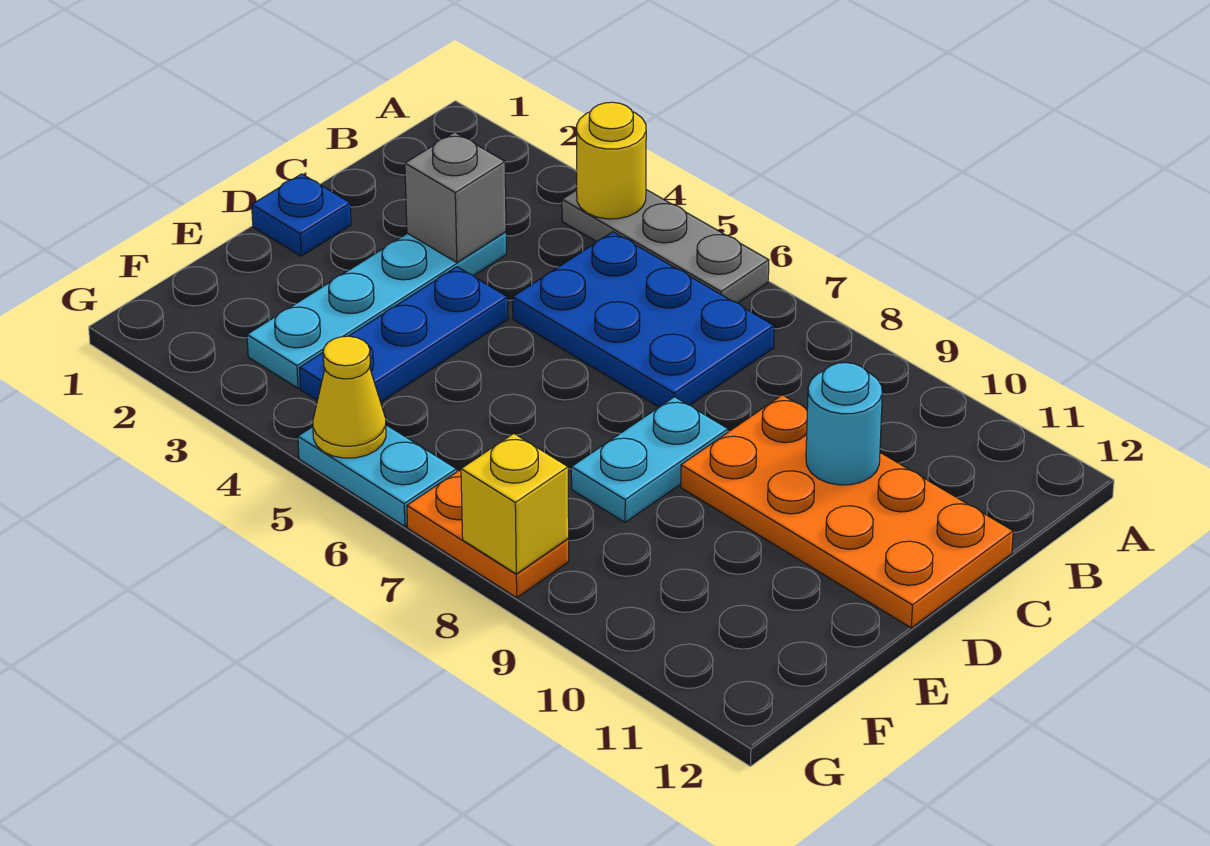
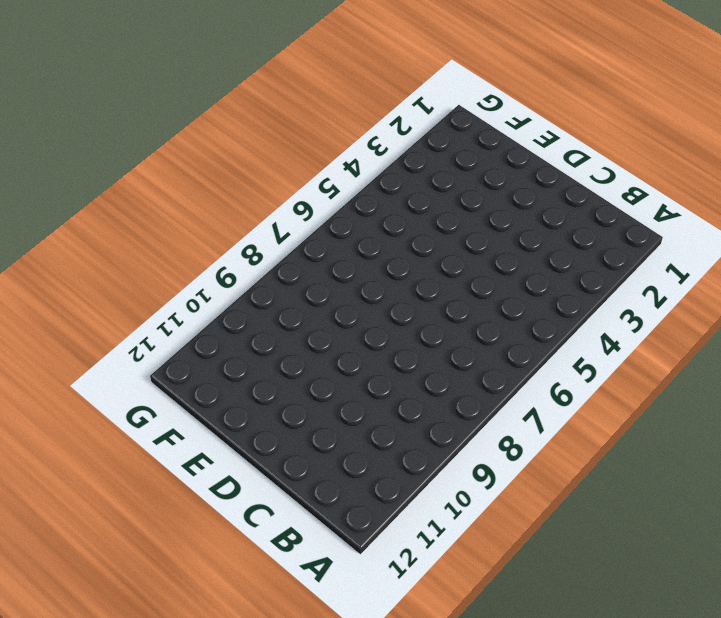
none -> grey 1x3 plate [562,190,769,303]
none -> blue 2x3 plate [513,232,774,407]
none -> cyan 1x4 plate [247,232,506,388]

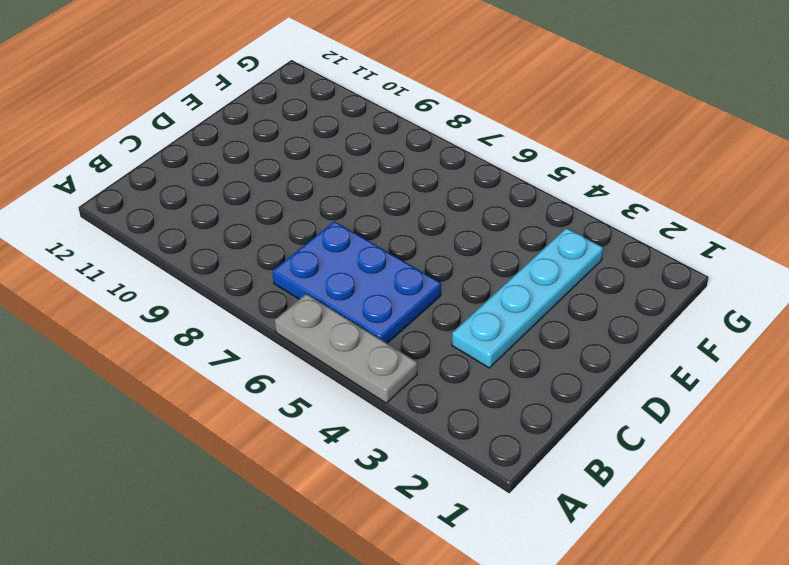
none -> orange 2x4 plate [681,395,1013,628]
none -> blue 1x1 plate [252,174,351,256]
none -> blue 1x3 plate [300,267,508,402]

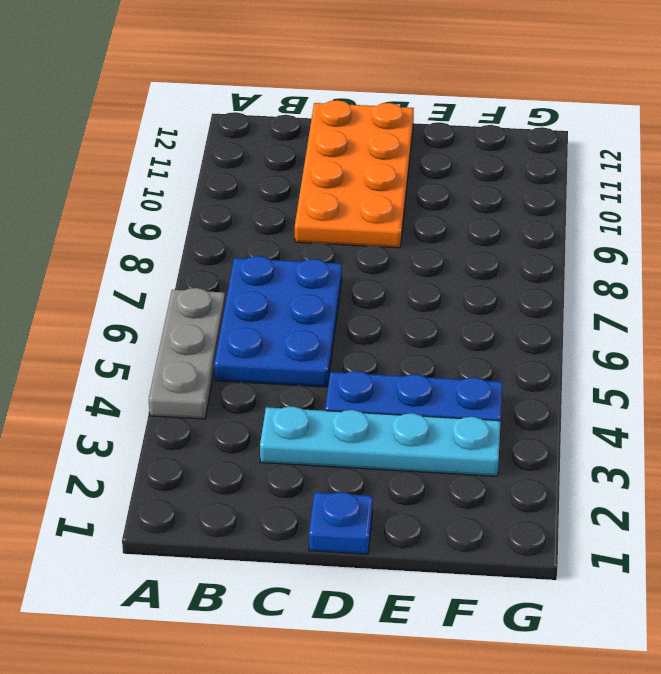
none -> cyan 1x2 plate [571,397,728,522]
none -> cyan 1x2 plate [298,425,457,526]
none -> orange 1x2 plate [407,471,569,598]

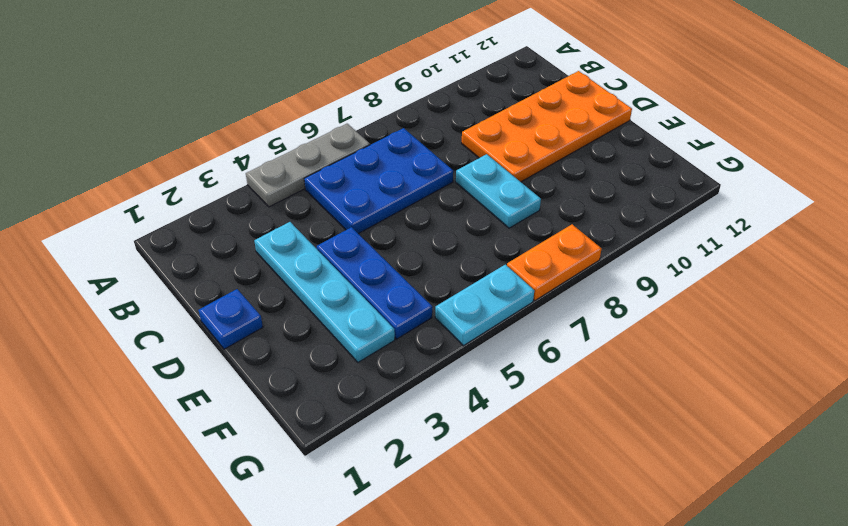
none -> yellow 1x1 round brick [577,102,646,219]
none -> grey 1x1 brick [405,132,506,263]
none -> cyan 1x1 round brick [806,363,882,485]

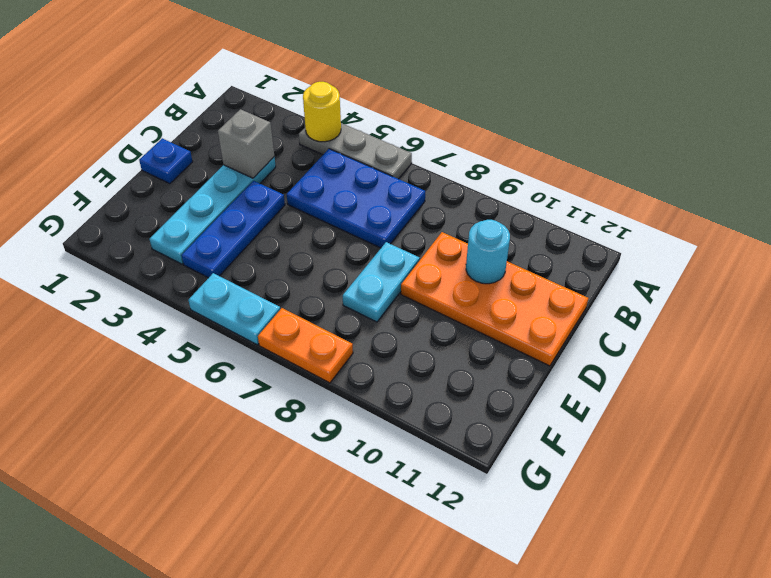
none -> yellow 1x1 cone [313,336,386,458]
none -> yellow 1x1 brick [461,434,569,574]

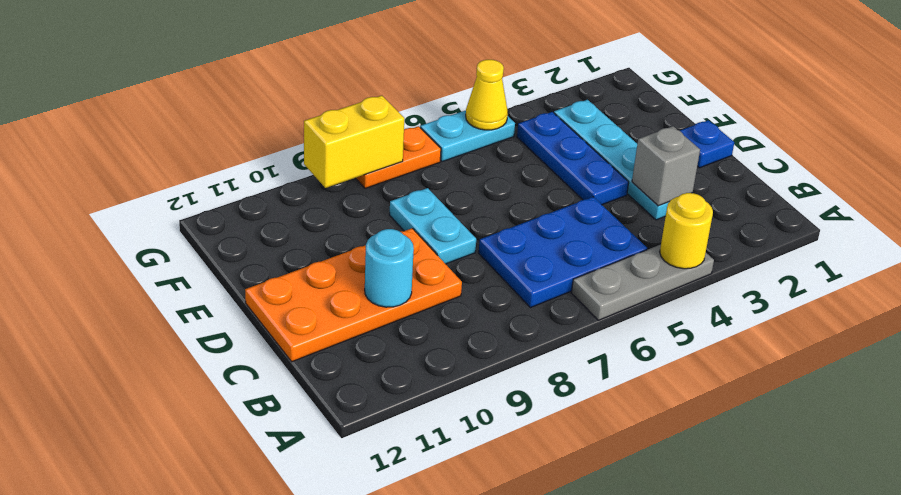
yellow 1x2 brick [304,96,404,188] -> yellow 1x1 brick [461,434,569,574]

